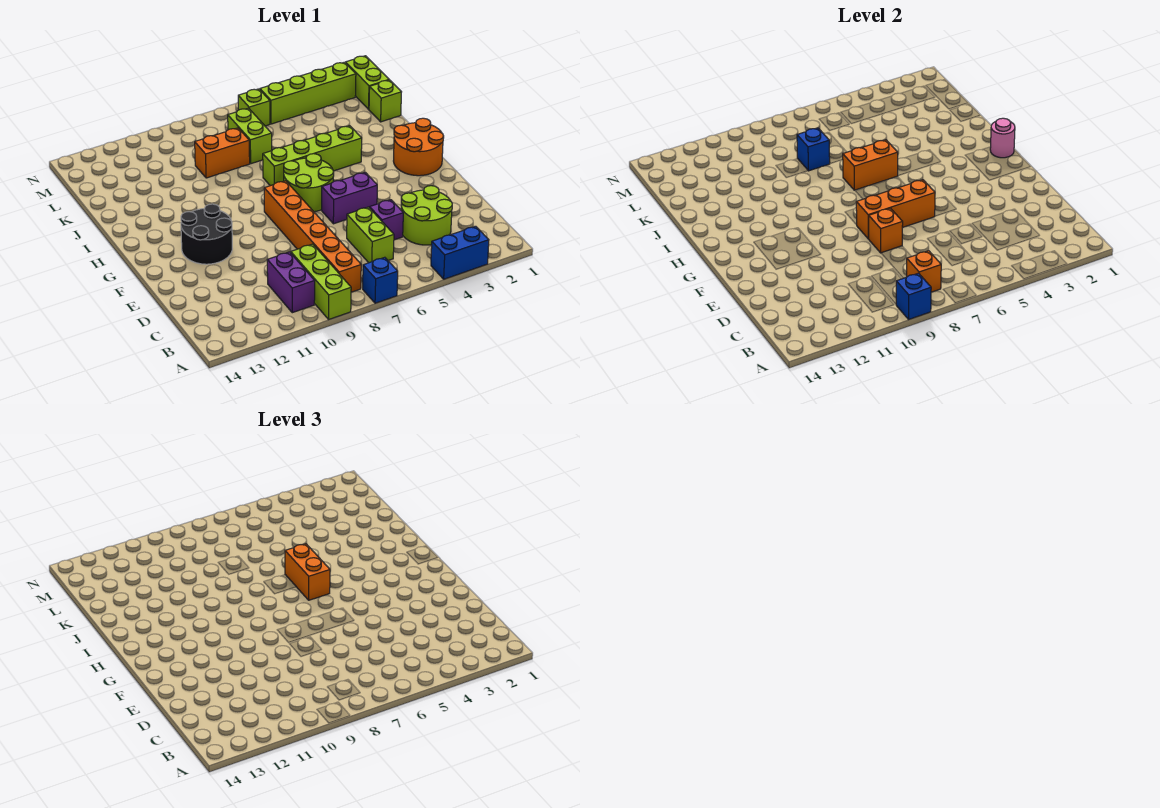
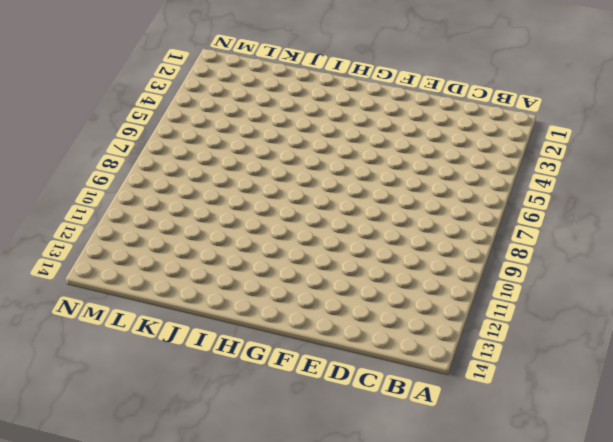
none -> blue 1x2 brick [431,226,489,279]
none -> blue 1x1 brick [363,257,398,303]
none -> lime 1x3 brick [291,244,351,319]

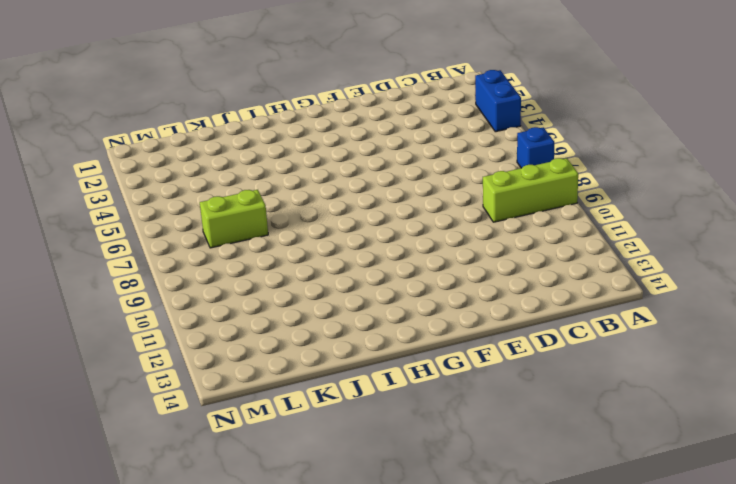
none -> orange 1x6 brick [264,181,361,292]
none -> purple 1x2 brick [267,252,315,313]
none -> lime 2x2 round brick [401,186,452,245]

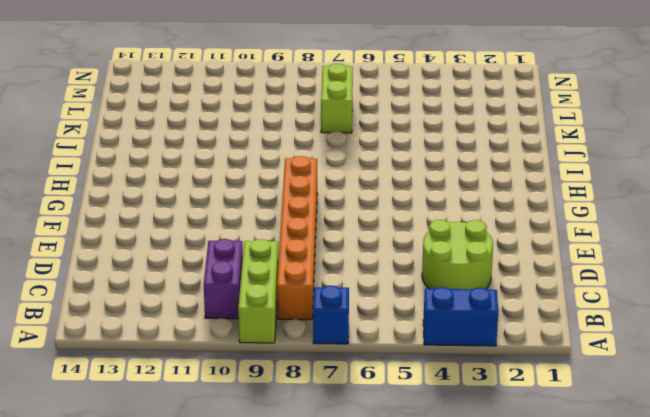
none -> lime 1x2 brick [347,207,394,263]
none -> purple 1x1 brick [370,200,403,240]
none -> purple 1x2 brick [322,172,377,224]

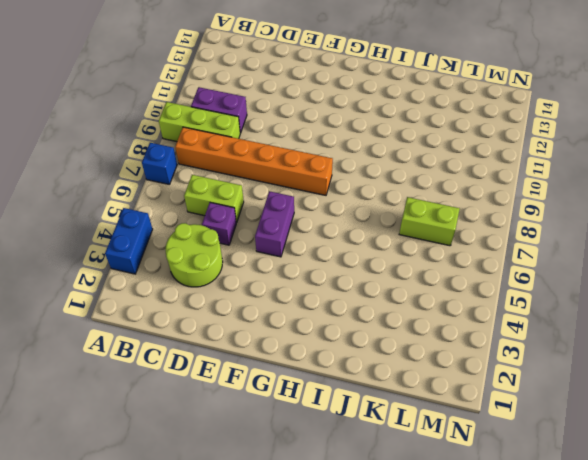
none -> black 2x2 round brick [181,204,232,264]
none -> orange 2x2 round brick [394,118,444,176]
none -> lime 2x2 round brick [284,154,334,212]

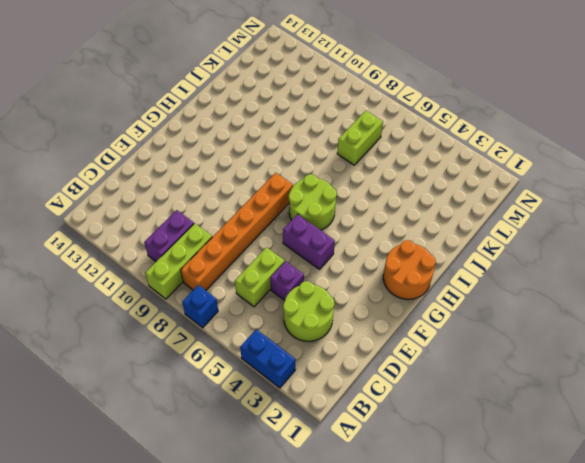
none -> black 2x2 round brick [181,204,232,264]
none -> lime 1x4 brick [263,126,362,186]
none -> lime 1x1 brick [369,80,401,122]

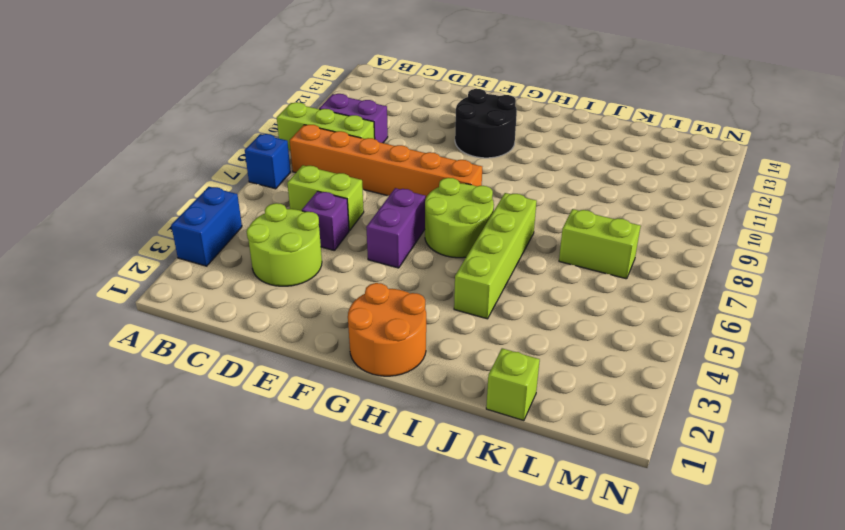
none -> orange 1x2 brick [195,128,250,178]
none -> lime 1x2 brick [346,56,389,109]
none -> lime 1x4 brick [260,62,356,124]

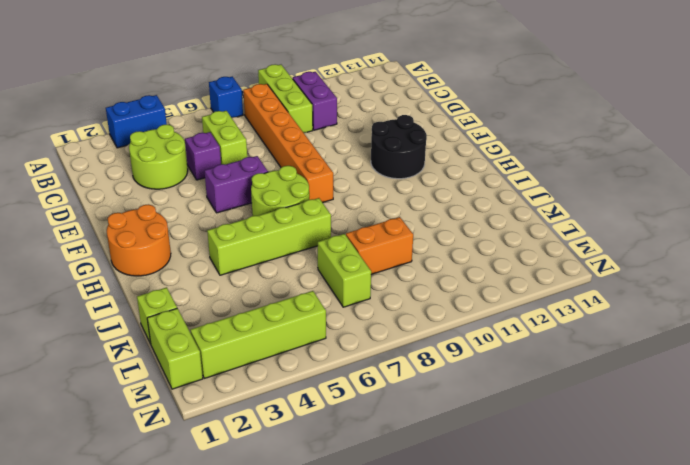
none -> lime 1x1 brick [238,89,270,126]
none -> blue 1x1 brick [896,273,931,319]
none -> orange 1x1 brick [907,251,941,292]

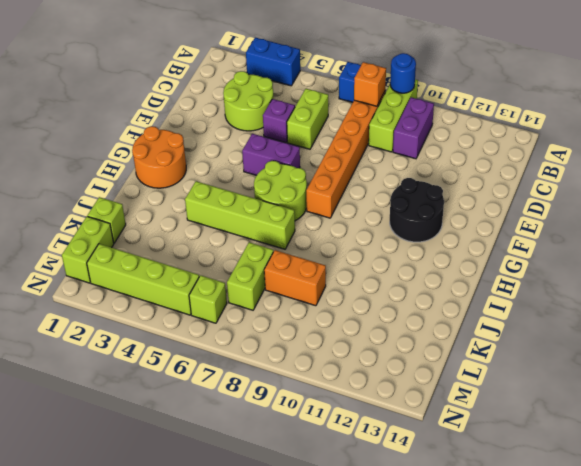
blue 1x1 round brick [390,53,416,93] -> blue 1x1 brick [896,273,931,319]
none -> orange 1x1 brick [869,208,903,253]
none -> orange 1x3 brick [856,180,935,239]
none -> pink 1x1 round brick [990,118,1015,158]

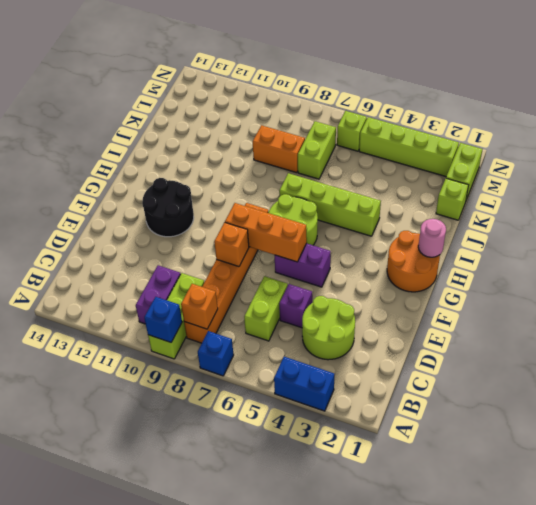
none -> orange 1x2 brick [843,140,898,190]
none -> blue 1x1 brick [797,128,830,171]
none -> orange 1x2 brick [285,544,330,600]

